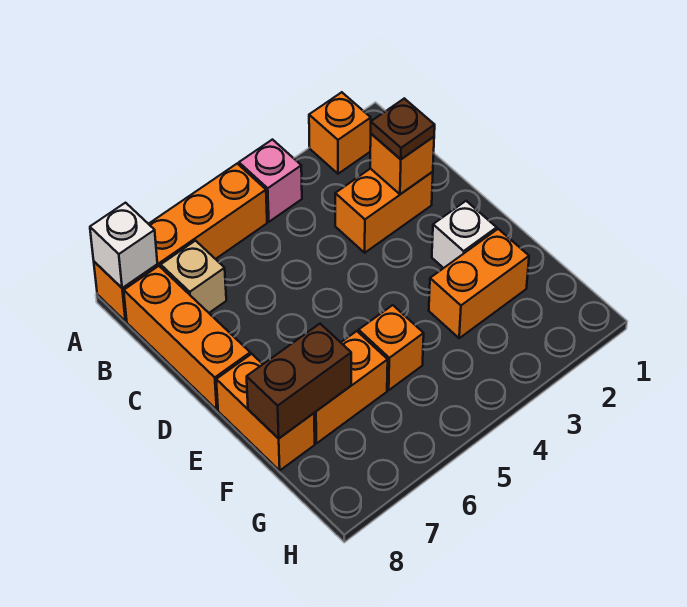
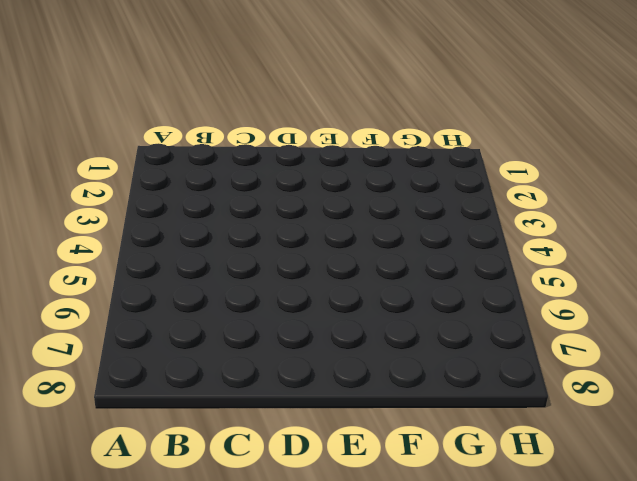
none -> orange 1x1 brick [309,92,371,174]
none -> pink 1x1 brick [239,140,302,222]
none -> orange 1x4 brick [94,164,267,321]

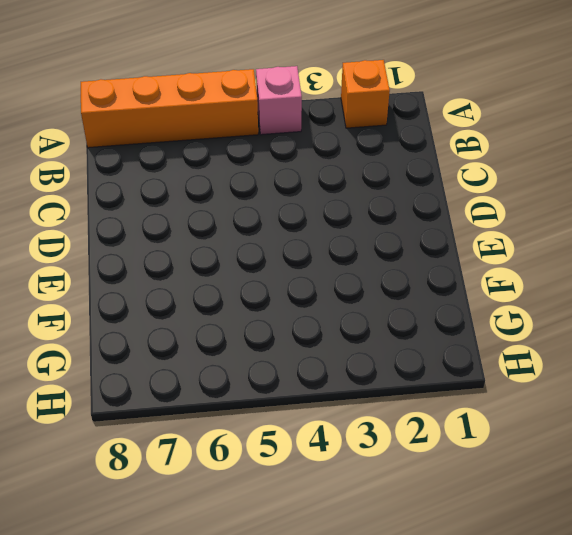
none -> tan 1x1 brick [161,241,226,313]
none -> orange 1x3 brick [124,266,250,410]
none -> orange 1x2 brick [335,168,433,253]

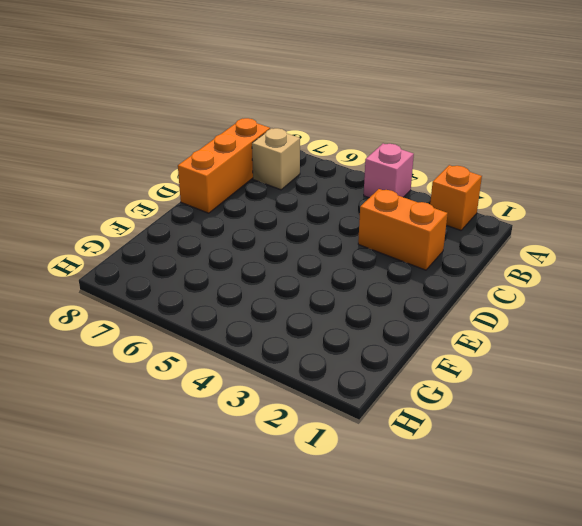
none -> orange 1x4 brick [94,164,267,321]
none -> white 1x1 brick [432,201,497,268]
none -> orange 1x2 brick [216,354,315,470]

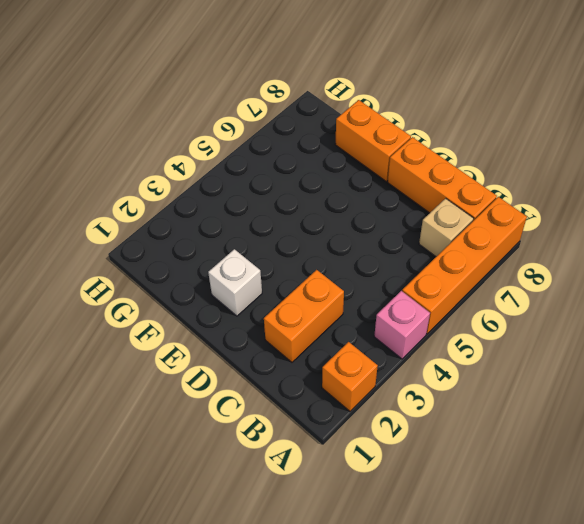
none -> orange 1x2 brick [429,229,529,338]
none -> orange 1x1 brick [359,305,424,390]
none -> orange 1x2 brick [314,331,388,443]

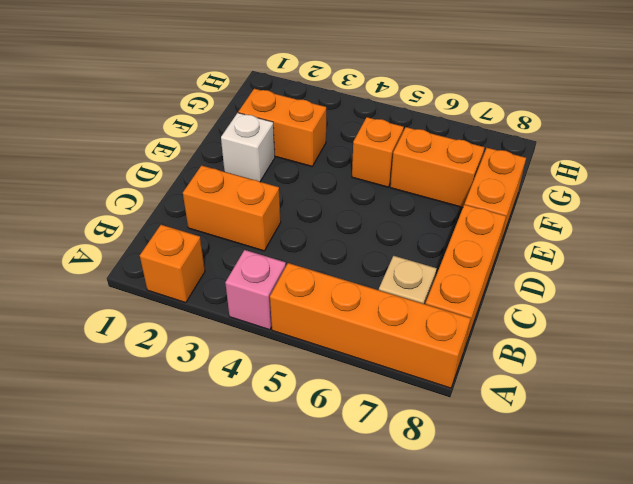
none -> white 1x1 brick [90,203,157,288]
none -> orange 1x1 brick [370,134,434,194]
none -> brown 1x2 brick [247,324,351,439]

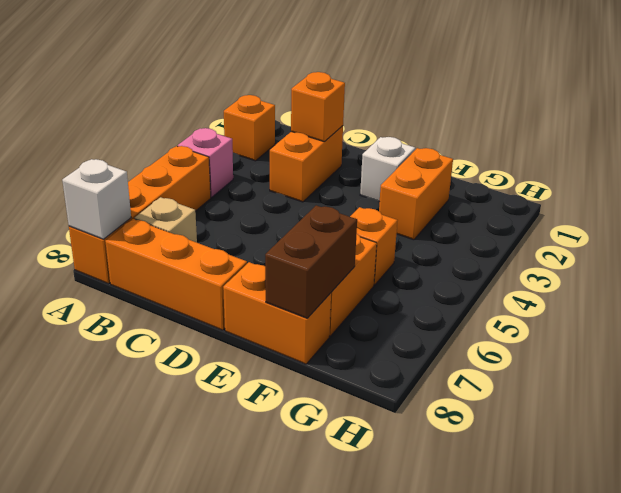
none -> brown 1x1 plate [371,98,435,159]

